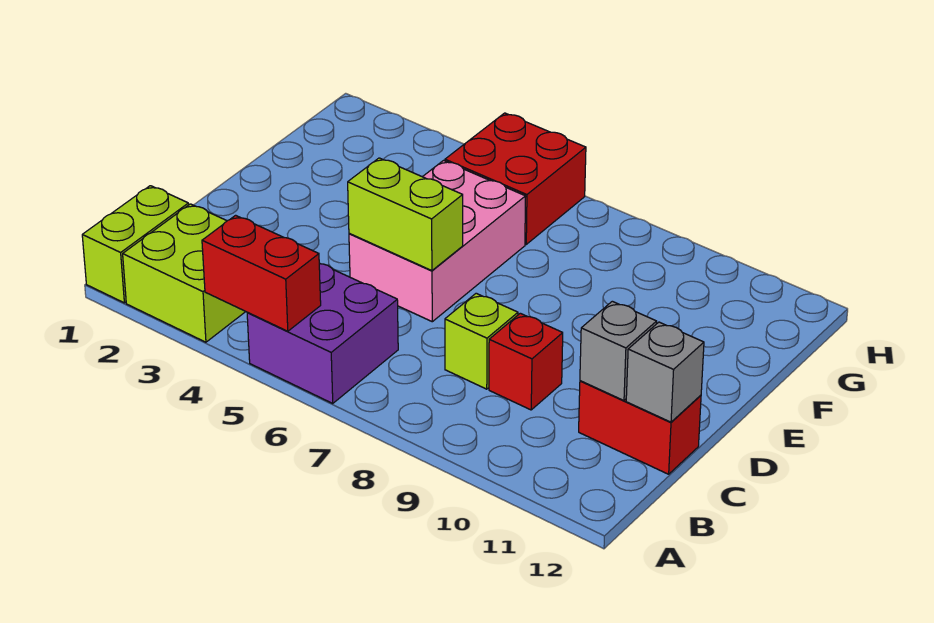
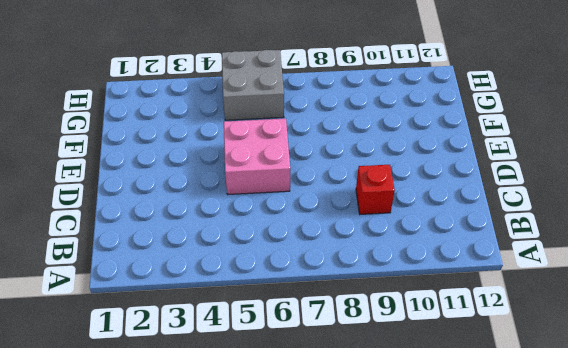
pink 2x2 brick [224,119,290,194] -> pink 2x3 brick [349,161,526,322]
grey 2x2 brick [222,50,284,120] -> red 2x2 brick [445,113,586,244]
none -> lime 1x2 brick [82,186,189,303]
none -> lime 2x2 brick [123,204,245,342]
none -> purple 2x2 brick [247,264,398,403]

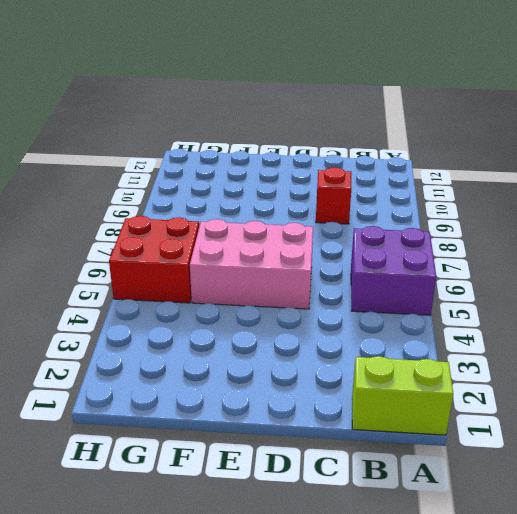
none -> lime 2x2 brick [123,204,245,342]
none -> lime 1x1 brick [445,293,518,389]
none -> red 1x2 brick [579,381,701,474]

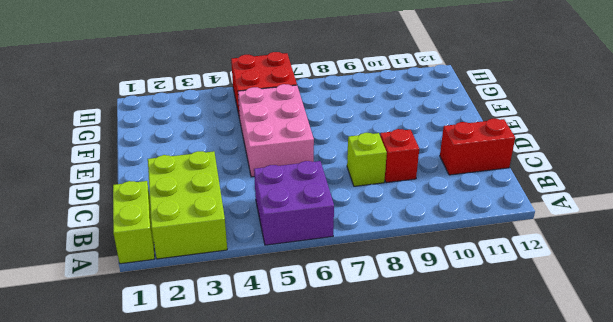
lime 2x3 brick [148,151,227,259] -> lime 2x2 brick [123,204,245,342]
none -> red 1x2 brick [202,215,321,331]
none -> grey 1x1 brick [580,301,657,401]
none -> grey 1x1 brick [626,322,704,422]

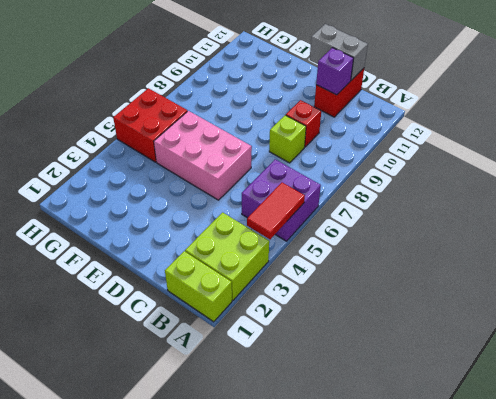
red 1x2 tile [247,183,305,239] -> red 1x2 brick [202,215,321,331]
purple 1x1 brick [316,48,354,95] -> grey 1x1 brick [580,301,657,401]
grey 1x2 brick [310,24,368,80] -> grey 1x1 brick [626,322,704,422]
none -> lime 1x2 brick [348,158,463,271]

